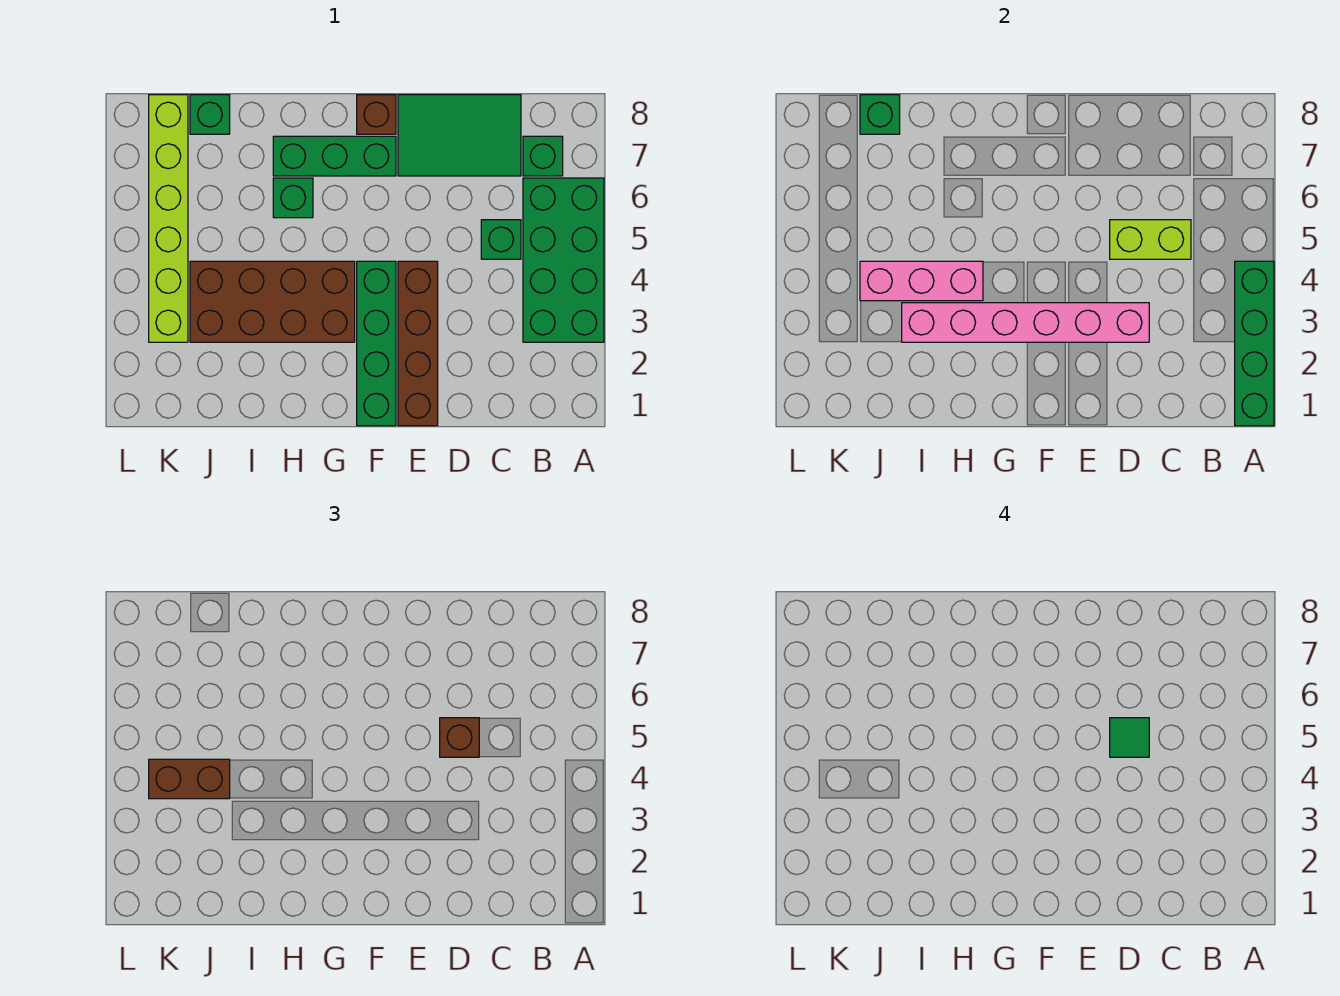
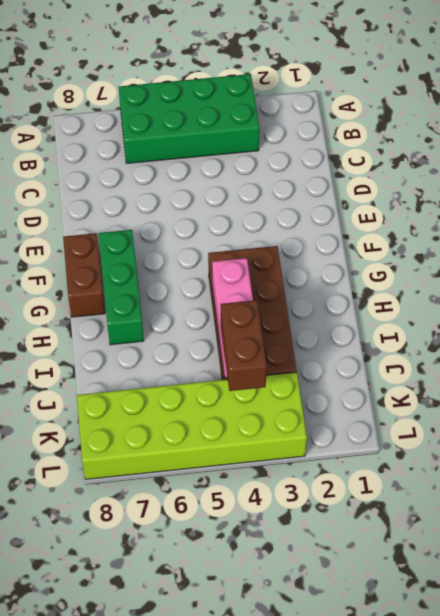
brown 1x2 brick [63,233,105,317] -> brown 1x1 brick [357,95,396,134]
lime 2x6 brick [77,372,307,479] -> lime 1x6 brick [149,95,188,342]
none -> green 1x1 brick [523,136,563,176]
none -> green 1x1 brick [481,220,521,259]
none -> green 2x3 tile [398,95,521,176]

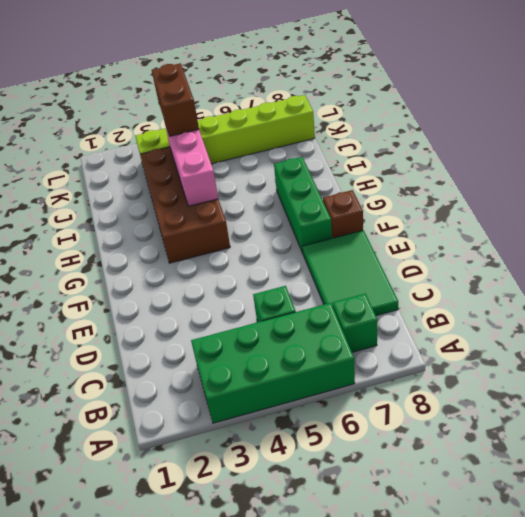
none -> brown 1x4 brick [398,261,438,426]
none -> green 1x4 brick [357,261,396,426]
none -> green 1x1 brick [273,178,313,218]

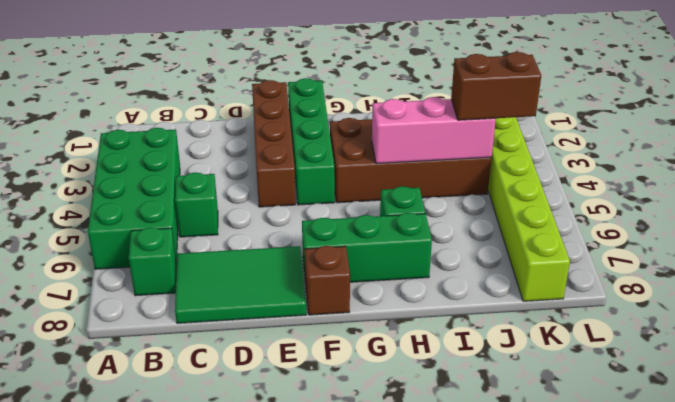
none -> green 1x1 brick [190,95,230,134]
none -> green 1x4 brick [1235,261,1274,426]
none -> lime 1x2 brick [1110,220,1191,259]

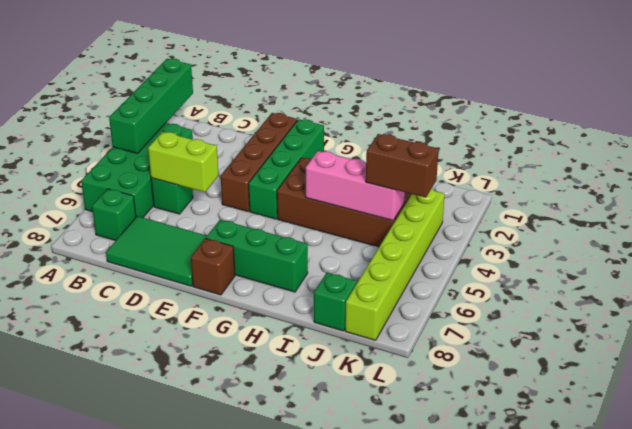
none -> green 1x1 brick [273,178,313,218]
none -> pink 1x6 brick [902,303,1149,342]
none -> green 1x1 brick [860,95,900,134]

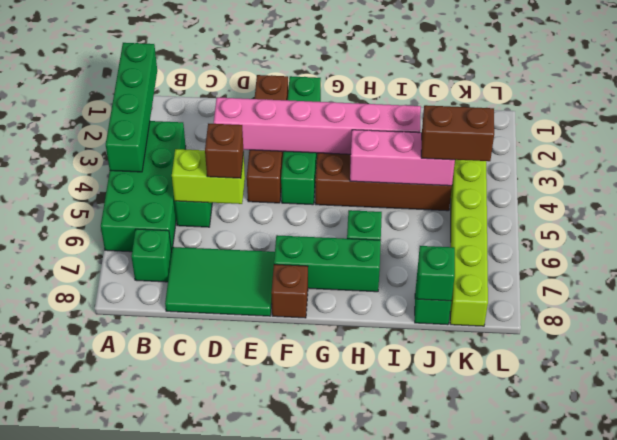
none -> green 1x1 tile [1110,718,1149,757]

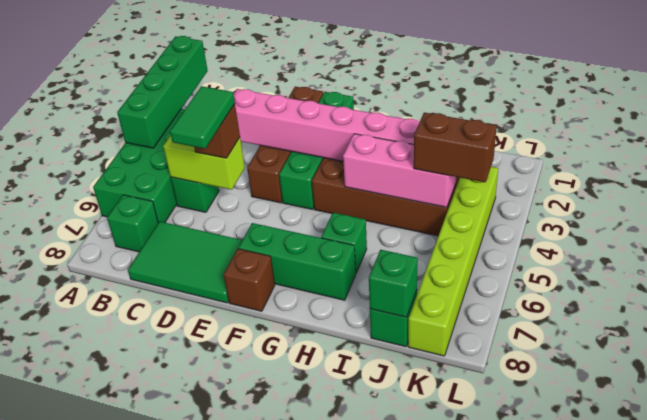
green 1x2 tile [170,86,235,149] -> green 1x1 tile [1110,718,1149,757]

